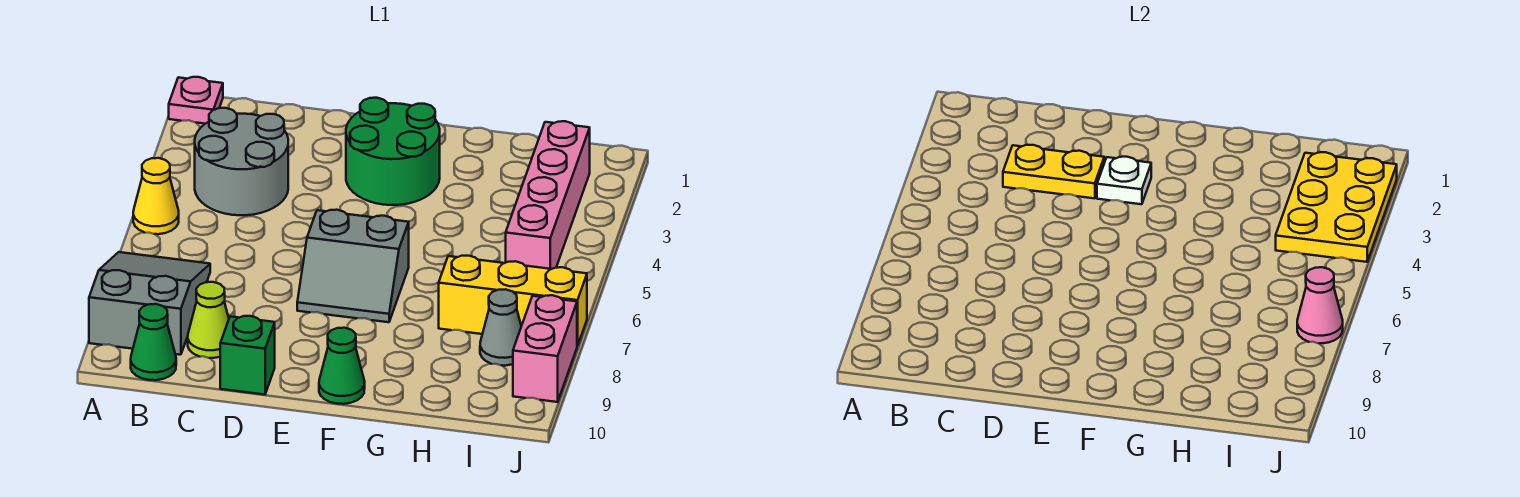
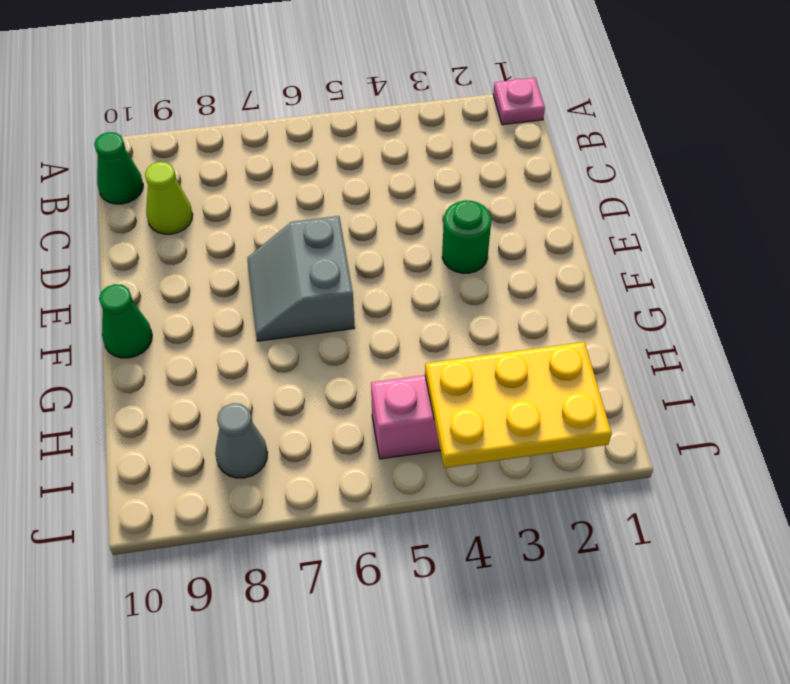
green 1x1 round brick [442,200,491,273] -> green 2x2 round brick [346,98,440,205]
none -> yellow 1x1 cone [133,158,179,234]
none -> grey 2x3 slope [89,252,210,355]
none -> grey 2x2 round brick [195,108,288,215]

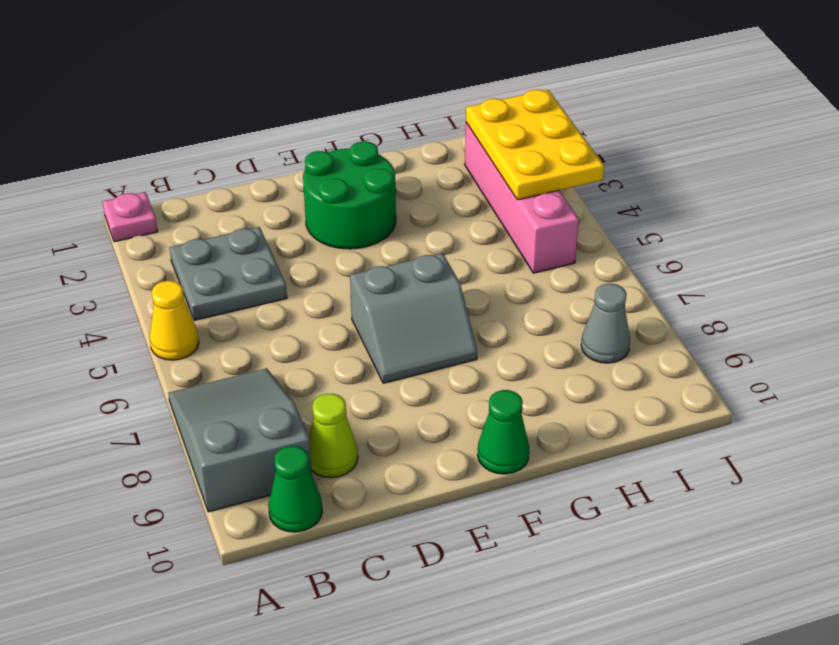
grey 2x2 plate [170,227,287,321] -> grey 2x2 round brick [195,108,288,215]
none -> green 1x1 brick [220,316,275,395]
none -> yellow 1x3 brick [439,256,587,346]
none -> pink 1x2 brick [513,295,577,402]

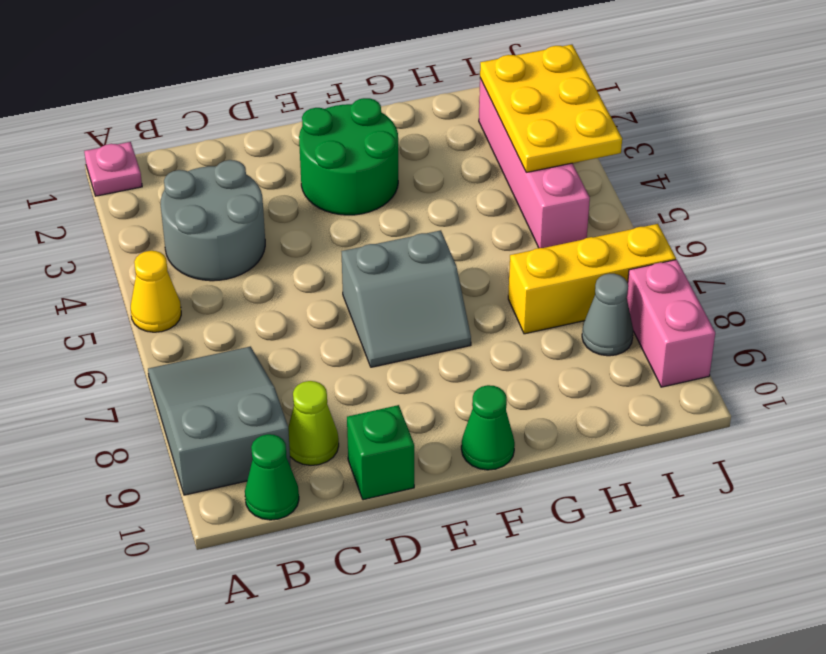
none -> yellow 1x2 plate [1003,145,1104,198]
none -> white 1x1 plate [1097,157,1151,204]
none -> pink 1x1 cone [1297,267,1343,343]

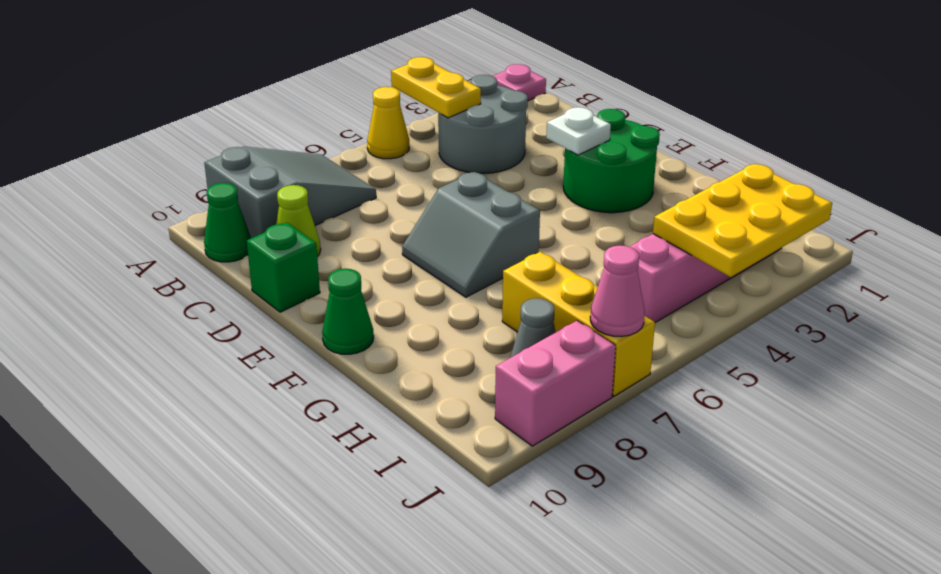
yellow 1x2 plate [391,57,481,118] -> yellow 1x2 plate moved to [1003,145,1104,198]

